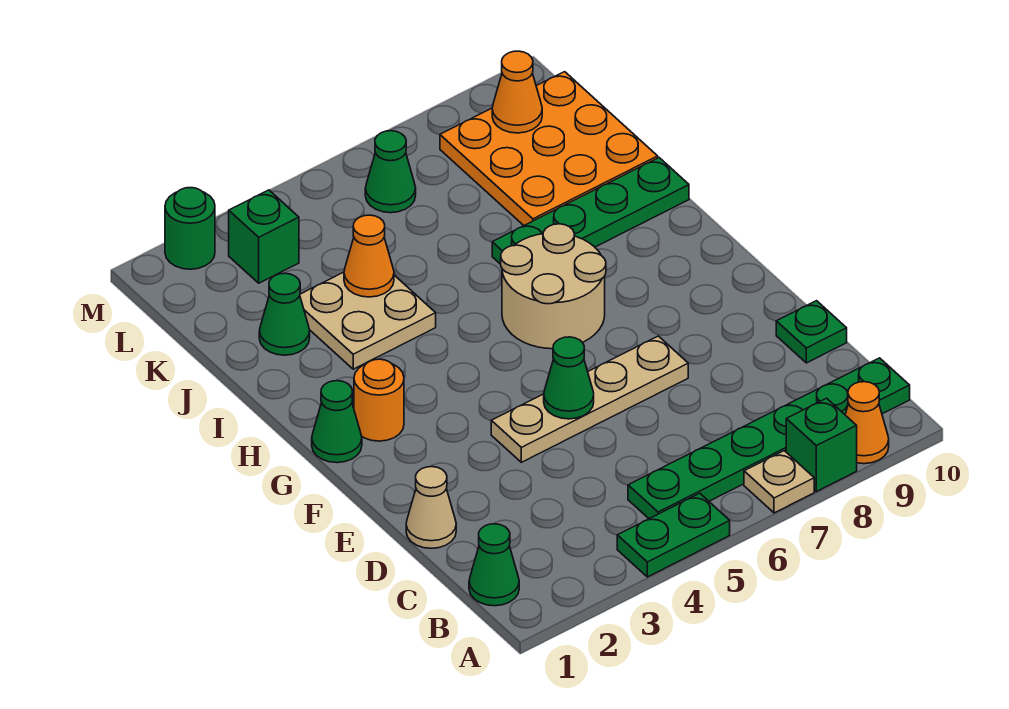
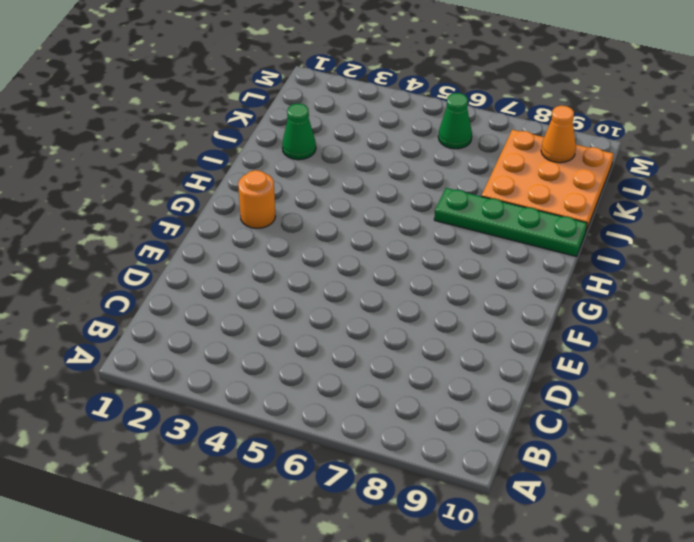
none -> green 1x2 plate [617,493,730,577]
none -> tan 1x1 plate [744,451,814,513]
none -> green 1x1 brick [786,398,857,492]

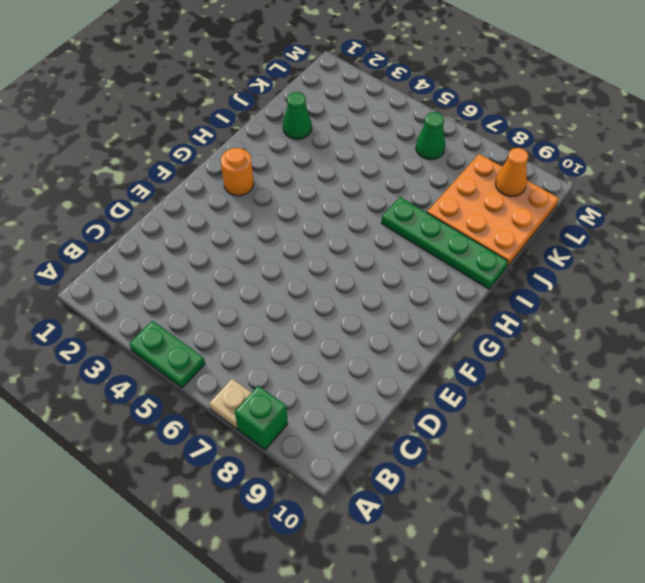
none -> orange 1x1 cone [845,382,889,464]
none -> green 1x1 cone [469,524,519,606]
none -> green 1x6 plate [628,358,910,519]

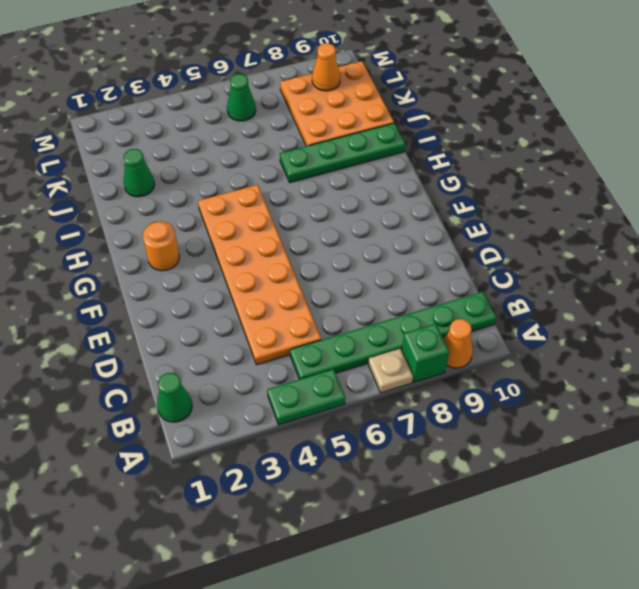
orange 2x6 plate [198,185,321,365] -> tan 1x4 plate [491,336,688,462]
none -> tan 1x1 cone [406,467,456,548]
none -> green 1x1 plate [776,301,847,363]
none -> green 1x1 cone [312,381,362,463]

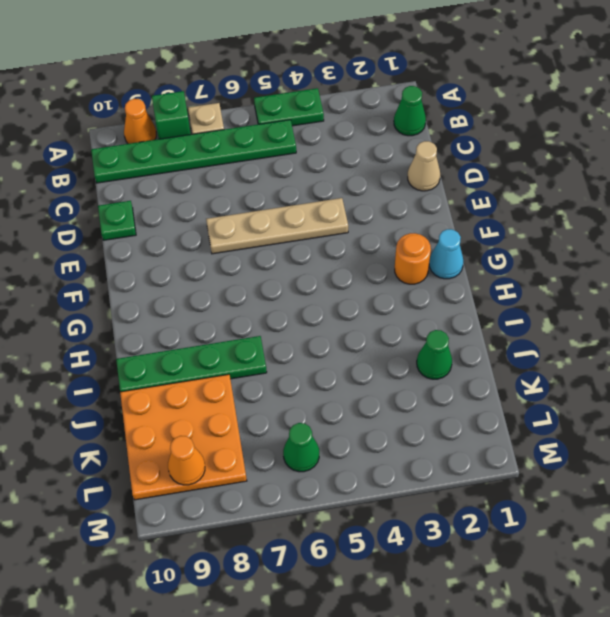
cyan 1x1 cone [429,229,463,279] -> green 1x1 cone [312,381,362,463]
none -> tan 2x2 round brick [501,224,606,349]
none -> tan 2x2 plate [300,272,436,369]
none -> green 1x1 brick [229,190,299,283]

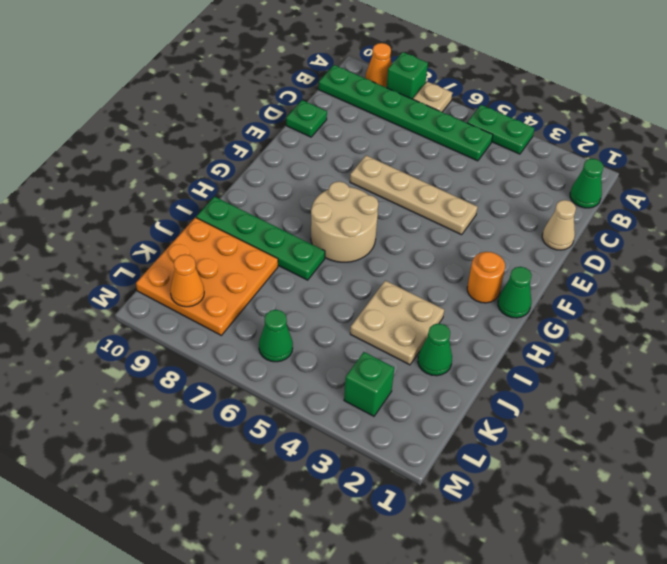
none -> green 1x1 round brick [165,188,215,269]
none -> green 1x1 cone [544,337,594,419]
none -> orange 1x1 cone [344,215,394,297]

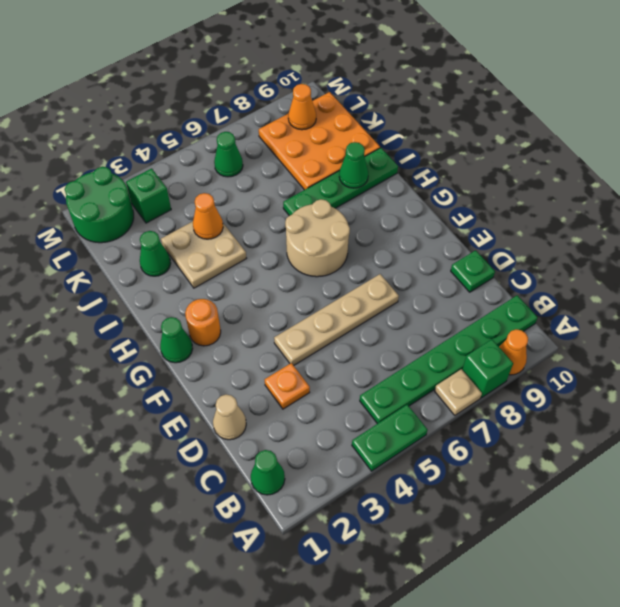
orange 1x1 plate [265,363,310,409] -> none
green 1x1 cone [339,142,368,188] -> green 1x1 cone moved to [544,337,594,419]
green 2x2 round brick [65,167,134,243] -> green 1x1 round brick [165,188,215,269]

